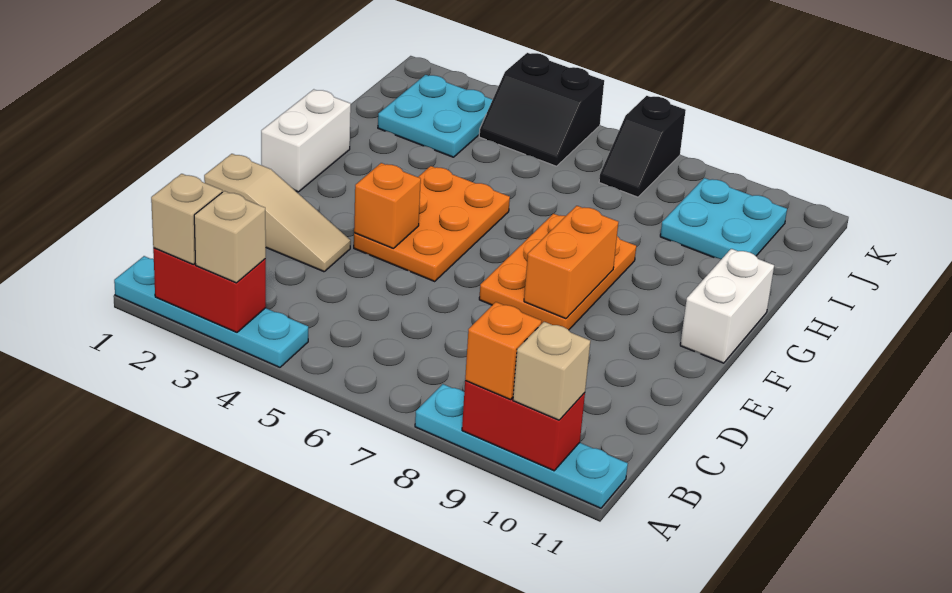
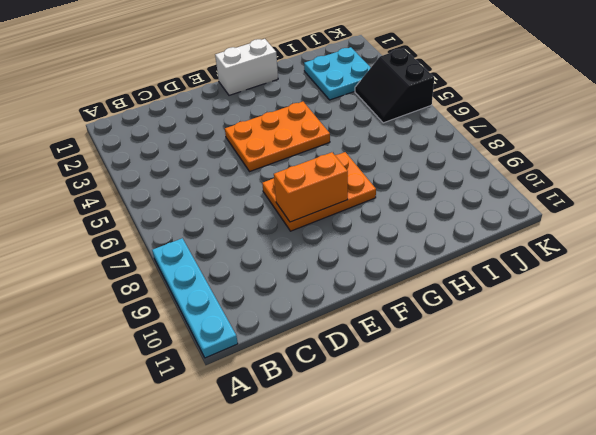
none -> cyan 1x4 plate [114,256,308,367]
none -> tan 1x3 slope [204,154,351,272]
none -> white 1x2 brick [680,249,774,363]

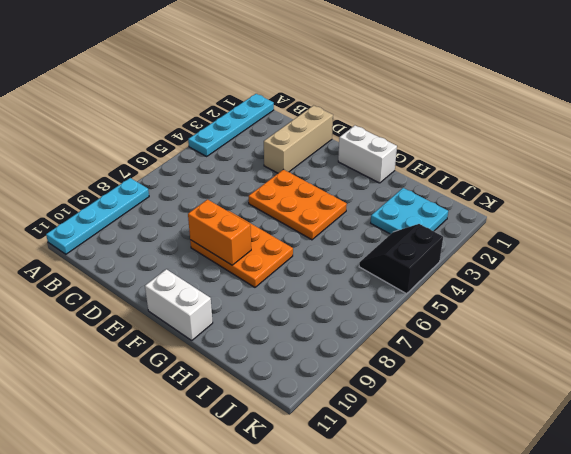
tan 1x3 brick [264,105,333,173] -> tan 1x3 slope [204,154,351,272]
none -> cyan 2x2 plate [660,178,787,259]
none -> black 1x2 slope [599,96,686,197]
none -> red 1x2 brick [153,248,266,332]

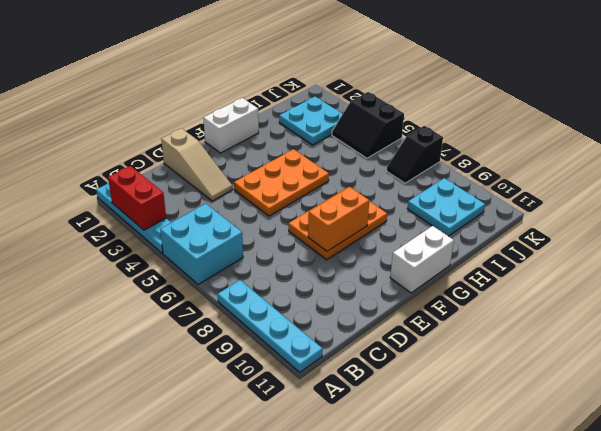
cyan 2x2 brick [160,204,243,284] -> none
none -> red 1x2 brick [462,381,585,471]
none -> orange 1x1 brick [354,163,421,249]
none -> tan 1x1 brick [151,174,222,264]

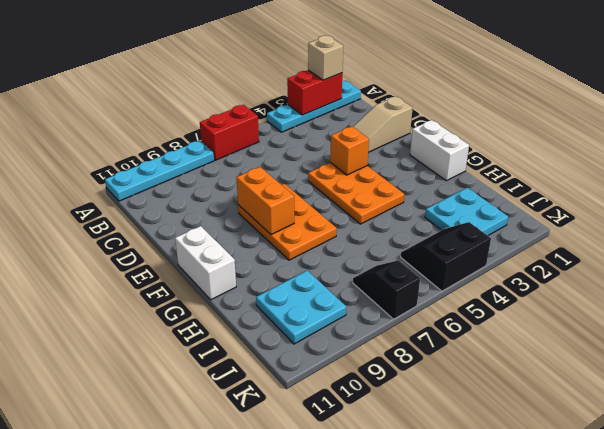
red 1x2 brick [200,105,259,160] -> red 1x2 brick moved to [462,381,585,471]
none -> tan 1x1 brick [194,191,266,283]
none -> orange 1x1 brick [465,302,541,400]
none -> tan 1x1 brick [513,322,590,420]

